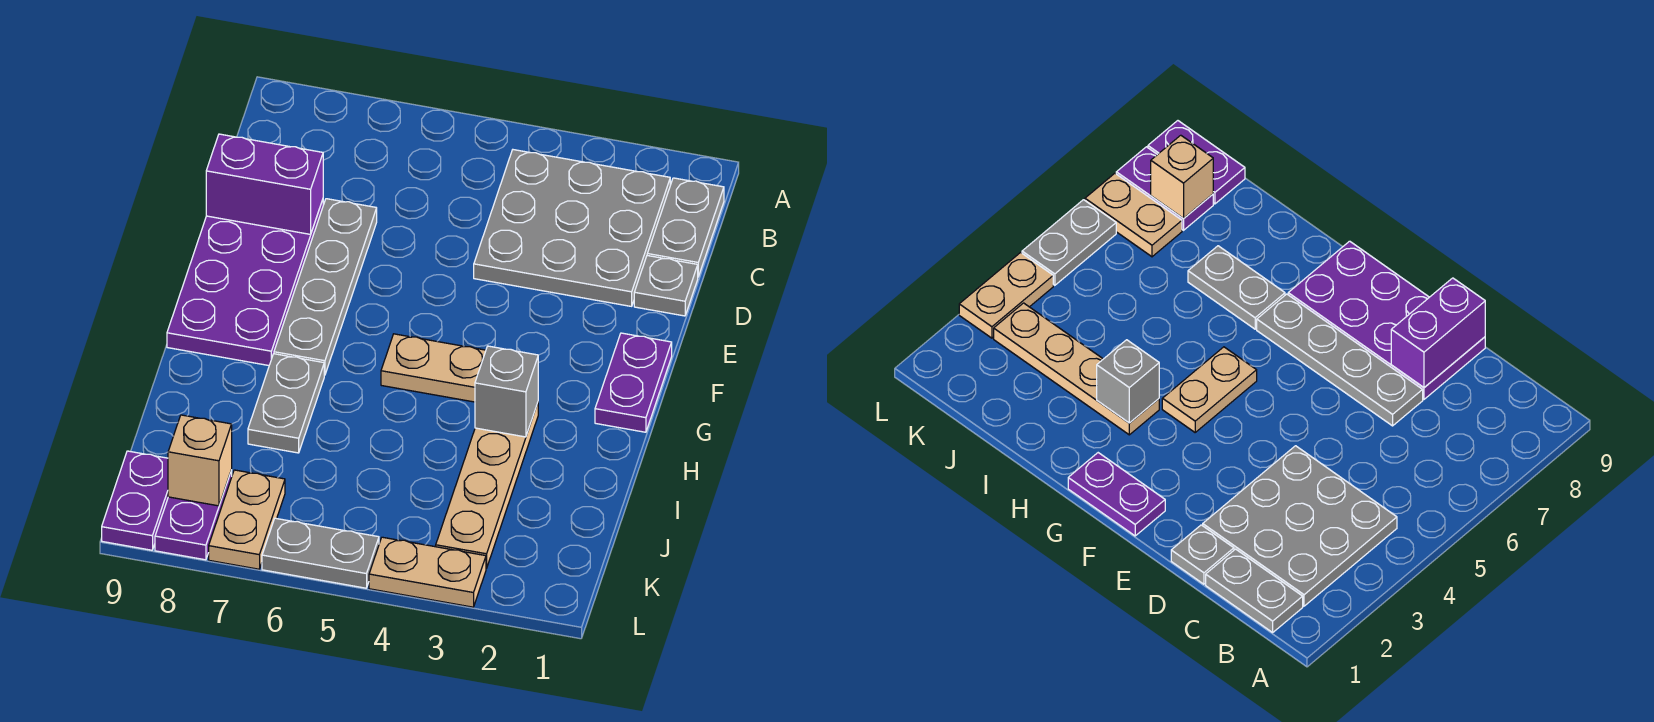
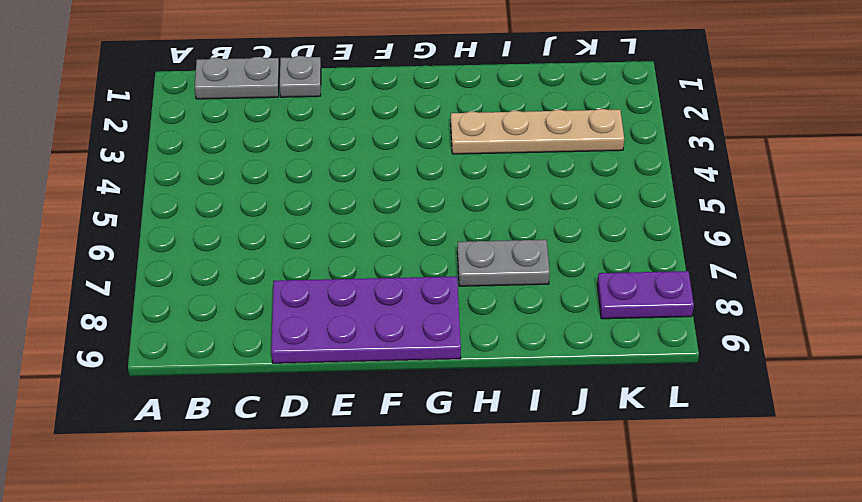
none -> grey 3x3 plate [474,150,670,306]
none -> grey 1x4 plate [274,199,377,375]
none -> purple 1x2 plate [595,333,672,432]

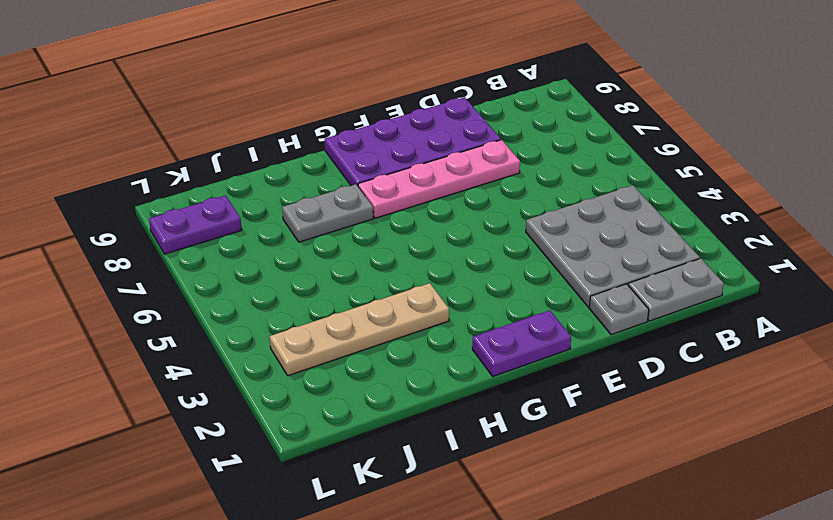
pink 1x4 plate [358,140,520,218] -> grey 1x4 plate [274,199,377,375]
none -> tan 1x2 plate [381,334,486,402]
none -> tan 1x2 plate [209,470,285,569]
none -> purple 1x2 plate [102,451,168,550]

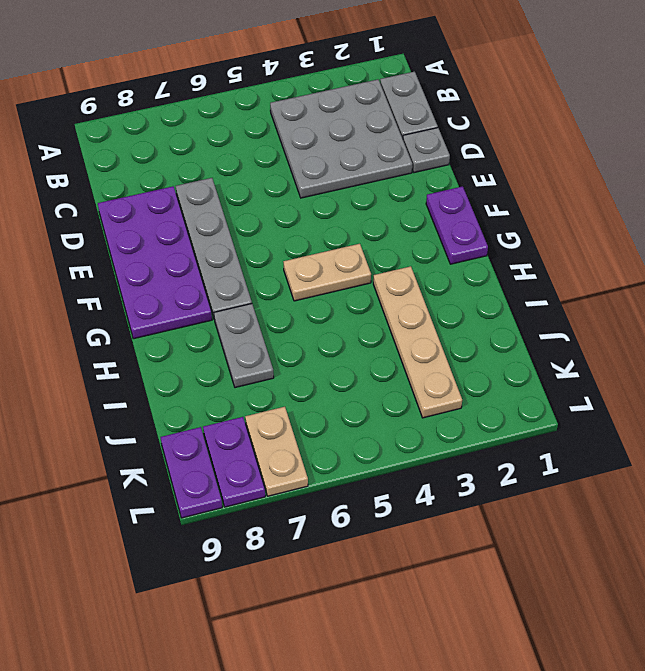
none -> tan 1x2 plate [369,537,486,607]
none -> grey 1x2 plate [262,518,379,588]
none -> purple 1x2 brick [206,134,323,234]

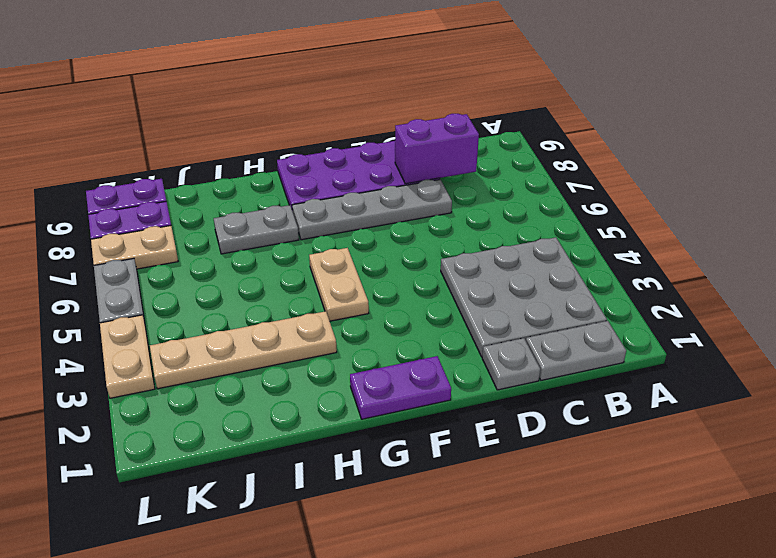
purple 1x2 brick [395,114,479,184] -> purple 1x2 brick turned to [206,134,323,234]
none -> grey 1x1 brick [475,346,538,437]
none -> tan 1x1 brick [168,415,232,506]

